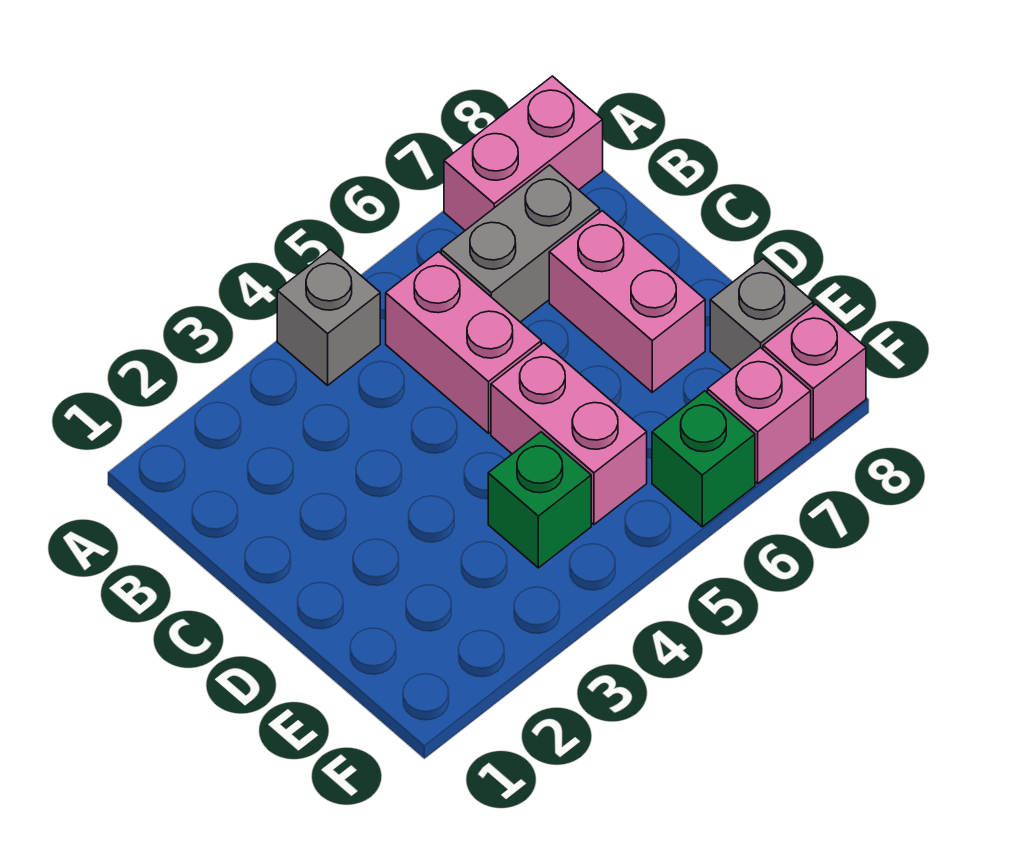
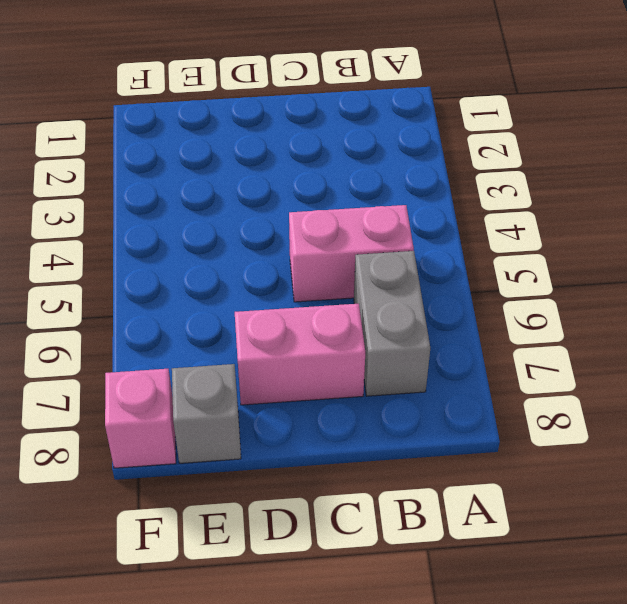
none -> grey 1x1 brick [277,249,380,385]
none -> pink 1x2 brick [444,76,603,230]

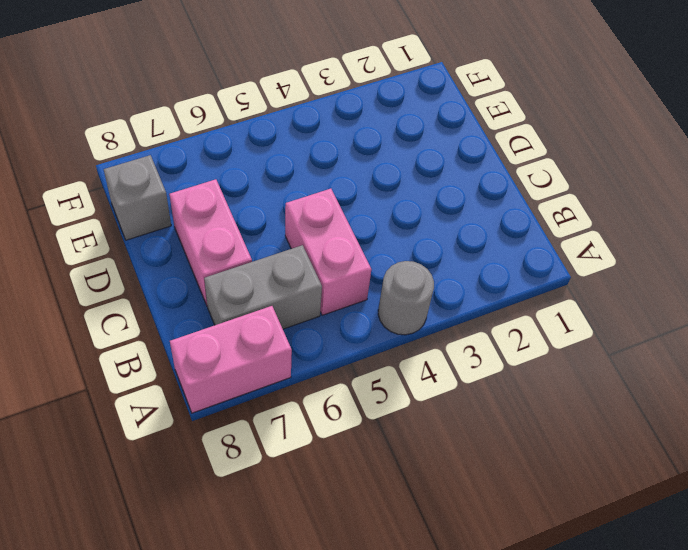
grey 1x1 round brick [378,261,434,335] -> grey 1x1 brick [277,249,380,385]
none -> pink 1x2 brick [491,343,647,524]
none -> green 1x1 brick [488,432,591,568]

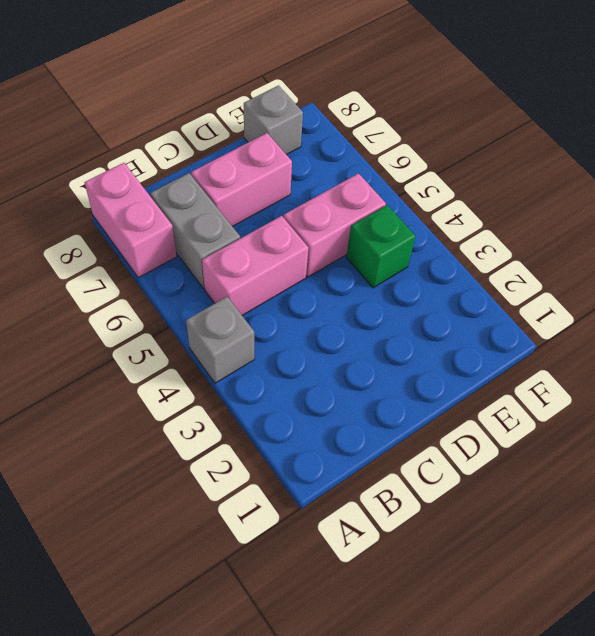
none -> green 1x1 brick [652,391,755,527]
none -> pink 1x1 brick [708,347,811,483]

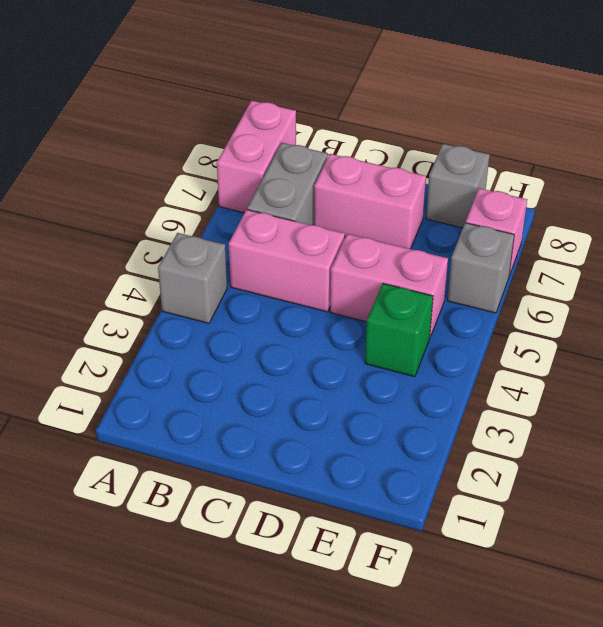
grey 1x1 brick [447,223,514,313] -> green 1x1 brick [652,391,755,527]
none -> pink 1x1 brick [763,304,866,440]

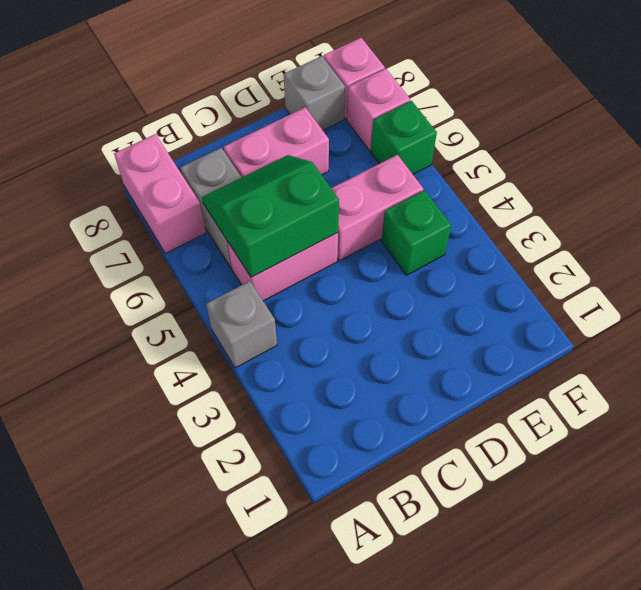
green 2x2 slope [202,155,339,277] -> none

